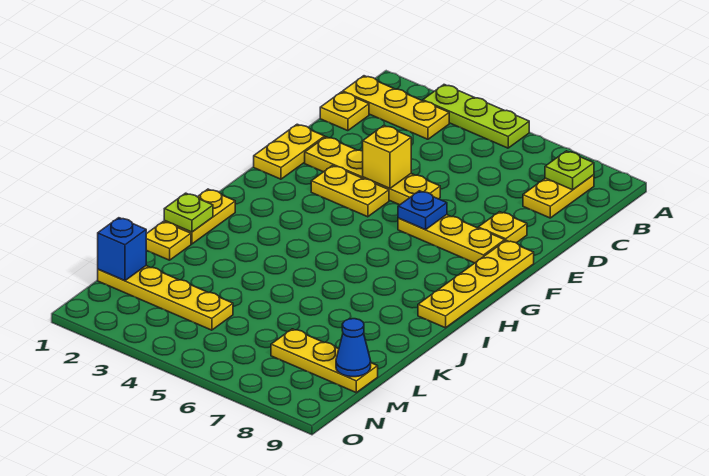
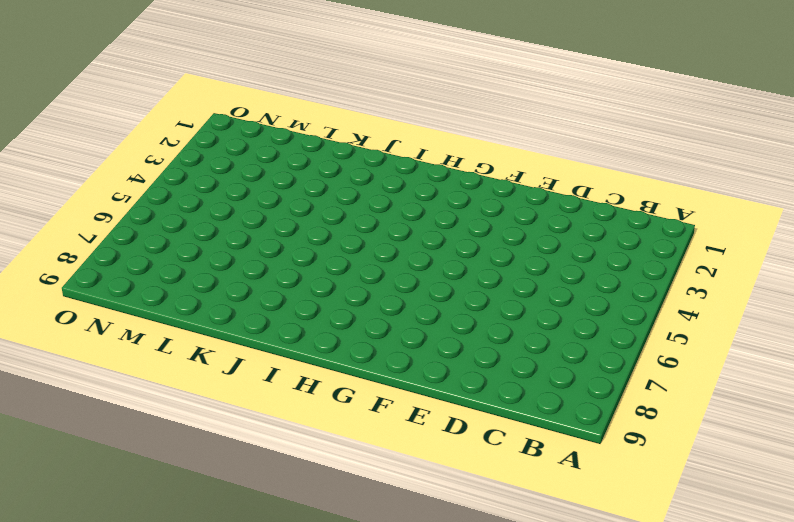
none -> lime 1x3 plate [423,85,529,148]
none -> yellow 1x3 plate [343,76,449,139]
none -> yellow 1x2 plate [523,175,594,218]

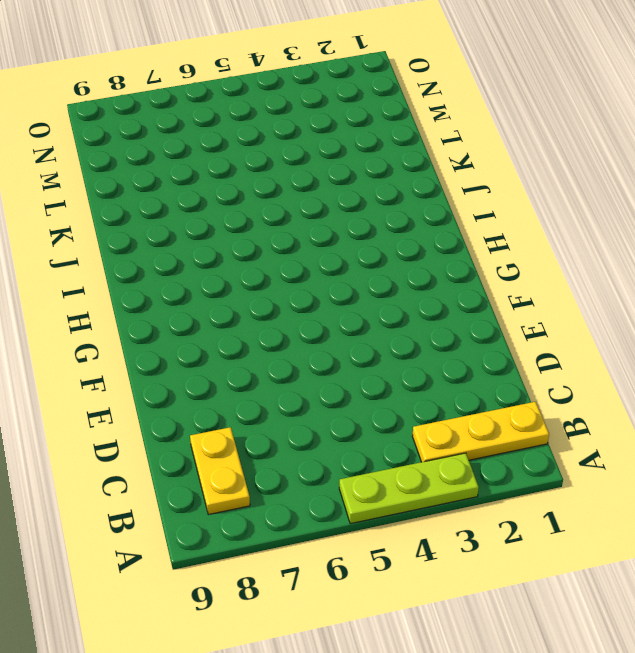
none -> yellow 1x1 plate [320,92,369,131]
none -> yellow 1x2 plate [254,124,325,179]
none -> yellow 1x4 plate [305,137,440,205]

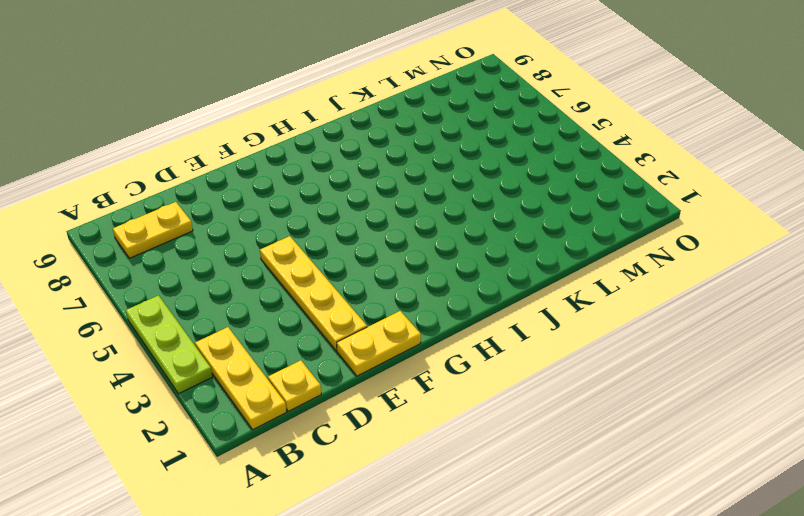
none -> yellow 1x1 plate [478,212,527,243]
none -> yellow 1x2 plate [311,165,389,217]
none -> yellow 1x3 plate [398,215,505,263]

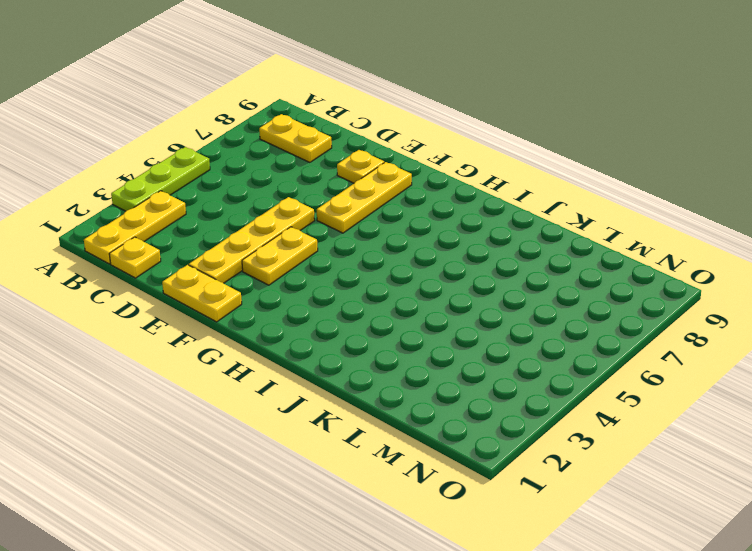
none -> yellow 1x4 plate [418,240,534,328]
none -> yellow 1x2 plate [164,189,235,244]
none -> yellow 1x1 plate [146,222,191,260]

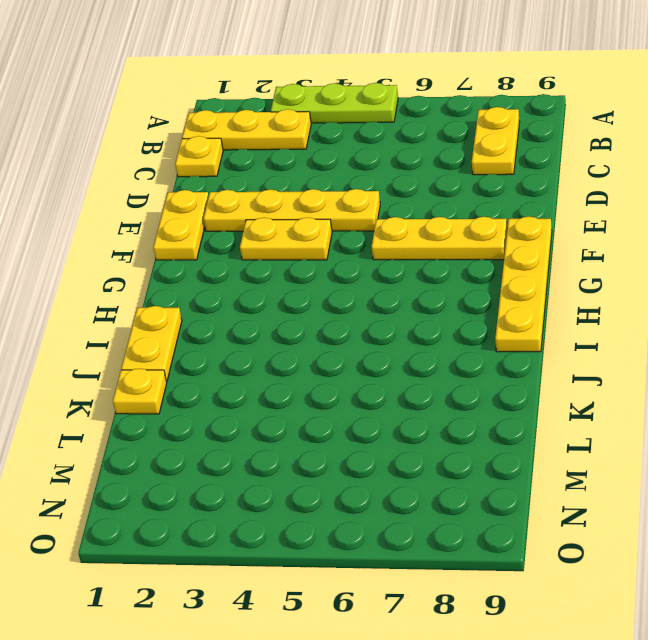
none -> yellow 1x1 plate [478,212,527,243]
none -> yellow 1x4 plate [98,266,233,330]
none -> yellow 1x3 plate [271,329,378,393]

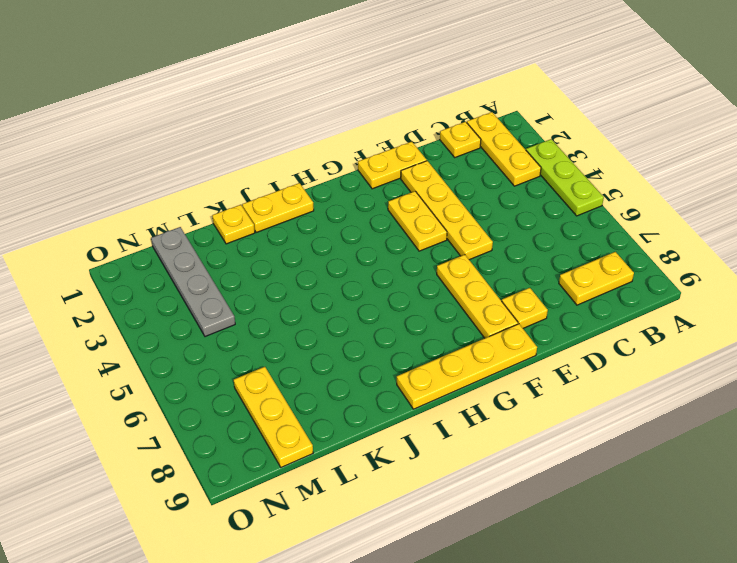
grey 1x4 plate [151,227,235,337] -> yellow 1x4 plate [98,266,233,330]
none -> lime 1x1 plate [545,151,594,190]
none -> yellow 1x1 brick [363,126,411,188]
none -> blue 1x1 plate [398,191,447,230]

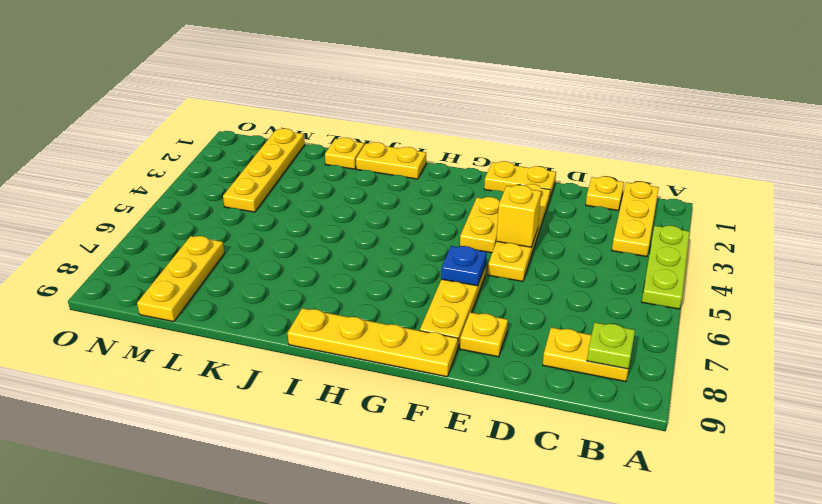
none -> lime 1x1 plate [164,193,213,232]
none -> blue 1x1 brick [98,218,146,281]
none -> blue 1x1 cone [336,319,371,377]

